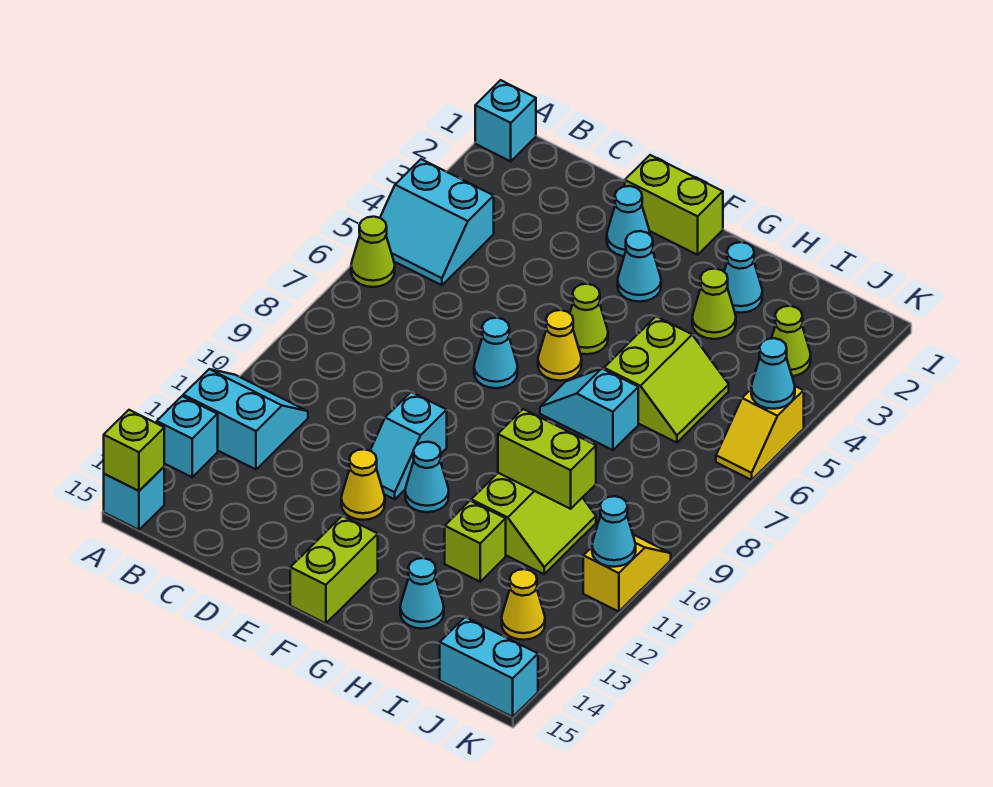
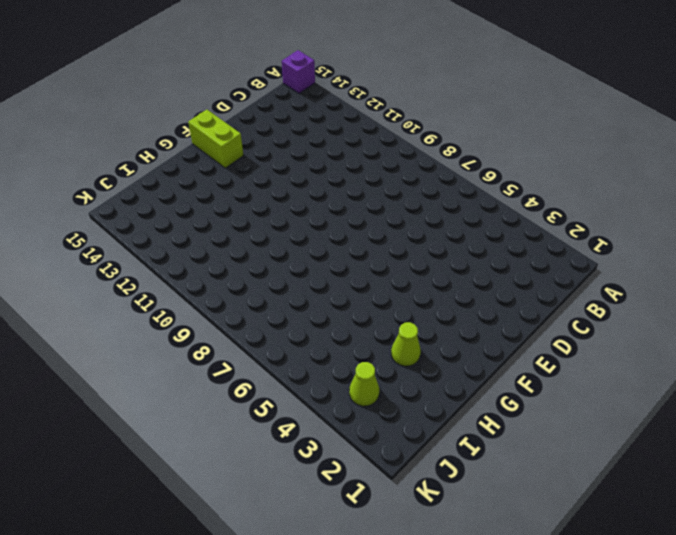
purple 1x1 brick [282,50,315,93] -> cyan 1x1 brick [104,467,164,530]
none -> cyan 1x1 brick [475,80,536,161]
none -> cyan 2x2 slope [380,159,494,285]
none -> lime 1x1 cone [351,217,395,287]
none -> cyan 2x2 slope [183,369,308,469]

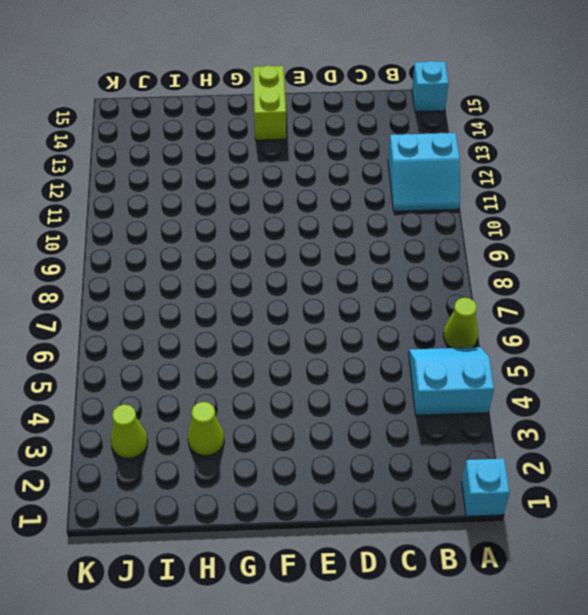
none -> cyan 1x1 brick [157,396,218,477]
none -> lime 1x2 brick [625,155,723,255]
none -> cyan 1x1 cone [607,186,650,256]
none -> cyan 1x1 cone [474,318,518,388]

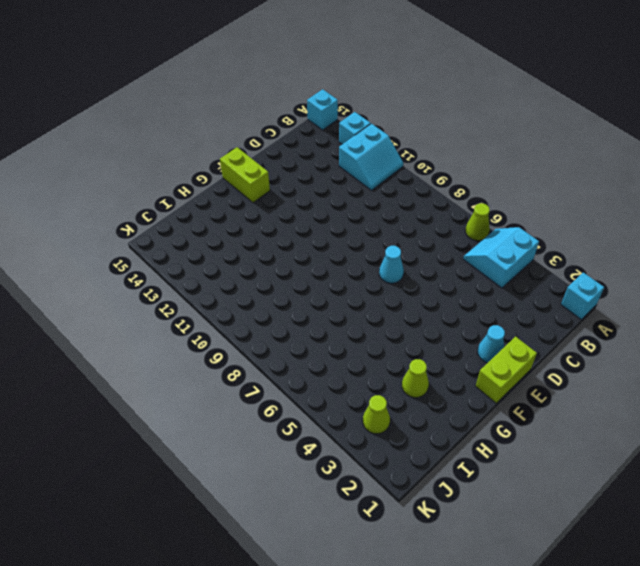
none -> cyan 1x2 slope [370,392,447,499]
none -> yellow 1x1 cone [341,449,385,520]
none -> cyan 1x1 cone [618,231,661,302]
none -> lime 1x1 cone [570,284,608,354]

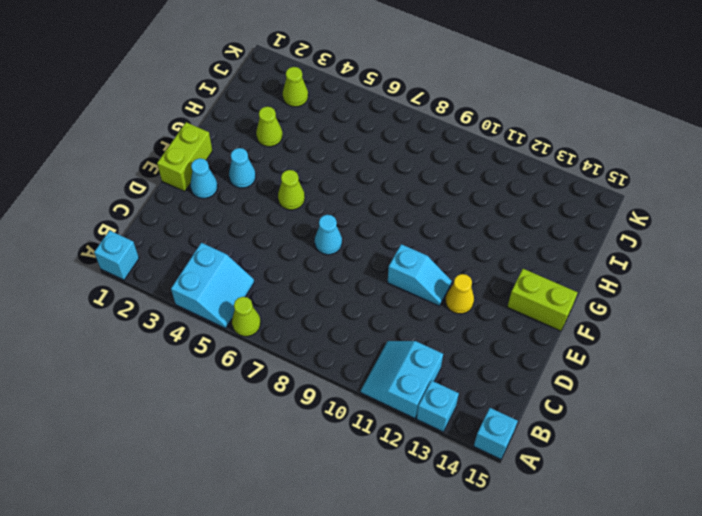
none -> yellow 1x1 cone [538,310,582,381]
none -> cyan 1x1 cone [405,442,449,512]
none -> cyan 1x2 slope [540,369,638,450]
none -> cyan 1x1 cone [724,242,762,313]

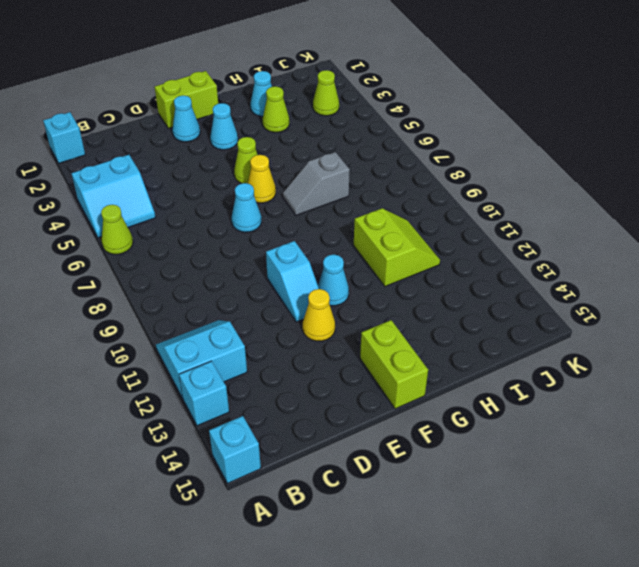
grey 1x2 slope [283,152,350,215] -> cyan 1x2 slope [540,369,638,450]
none -> lime 2x2 slope [604,317,729,443]
none -> lime 1x1 brick [445,501,506,582]
none -> cyan 1x1 cone [400,558,444,629]
none -> yellow 1x1 cone [502,569,545,640]

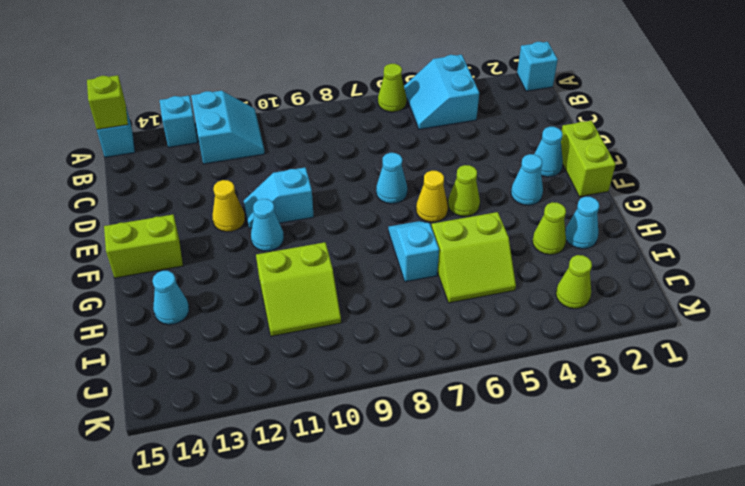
none -> lime 1x1 brick [445,501,506,582]
none -> yellow 1x1 cone [502,569,545,640]
none -> cyan 1x2 brick [440,617,538,717]
none -> yellow 1x2 slope [716,386,804,480]

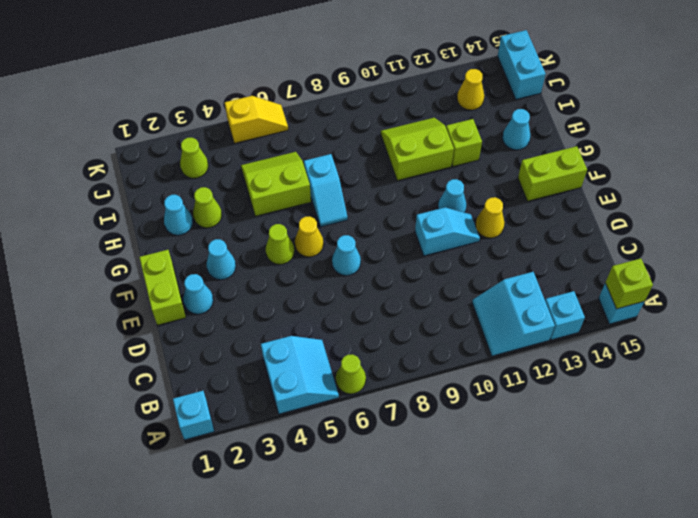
none -> yellow 1x2 slope [583,535,671,612]
none -> lime 1x2 brick [498,409,596,509]
none -> cyan 1x1 cone [751,338,795,409]
none -> cyan 1x1 cone [592,496,636,567]

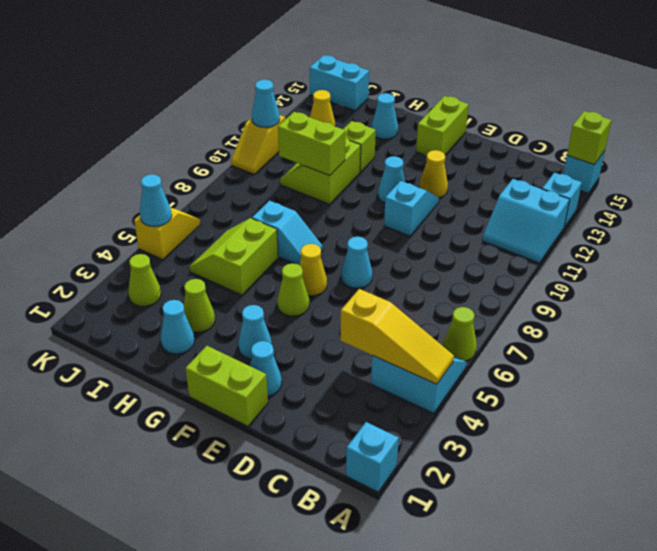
yellow 1x3 slope [340,289,454,384] -> none

